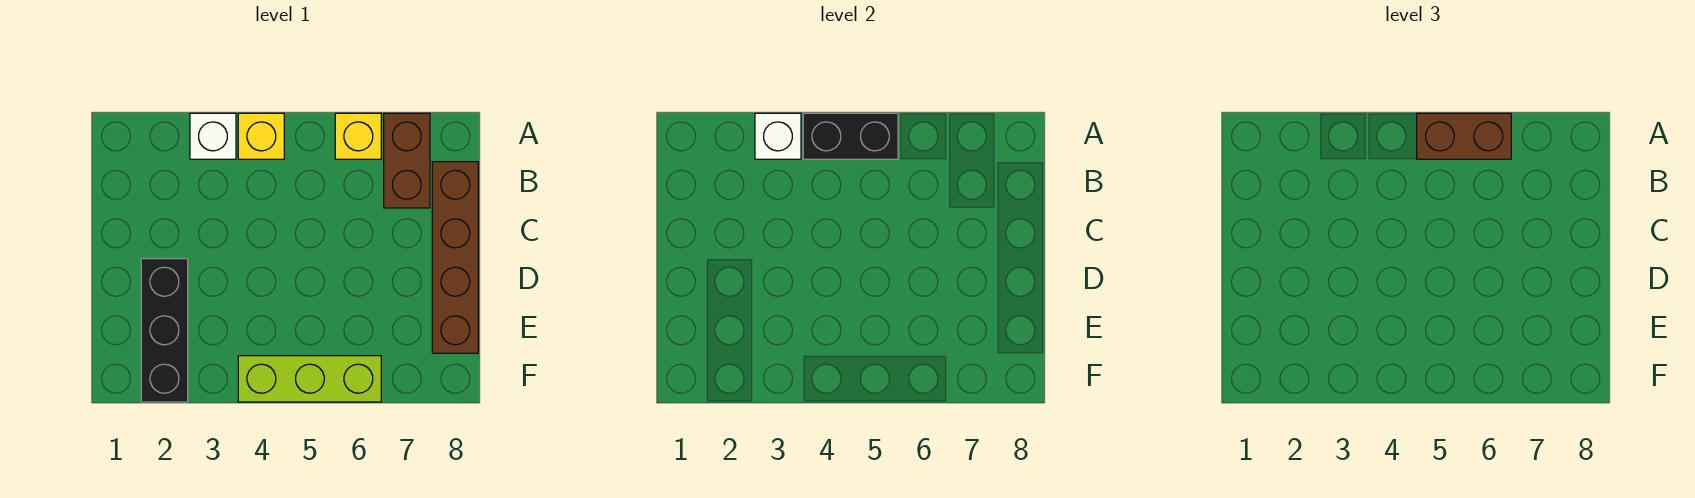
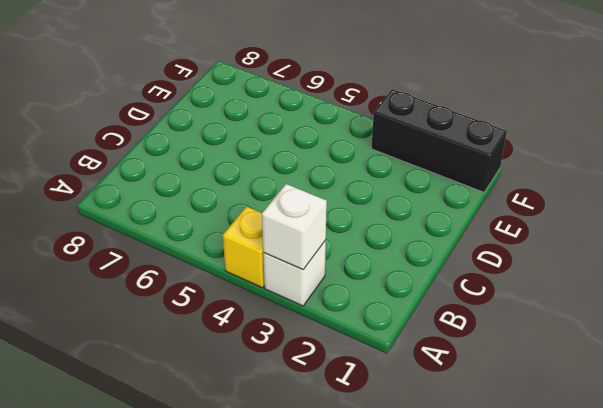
black 1x3 brick [371,89,507,192] -> black 1x3 brick turned to [141,259,188,402]
none -> yellow 1x1 brick [335,113,381,159]
none -> brown 1x2 brick [384,113,430,208]

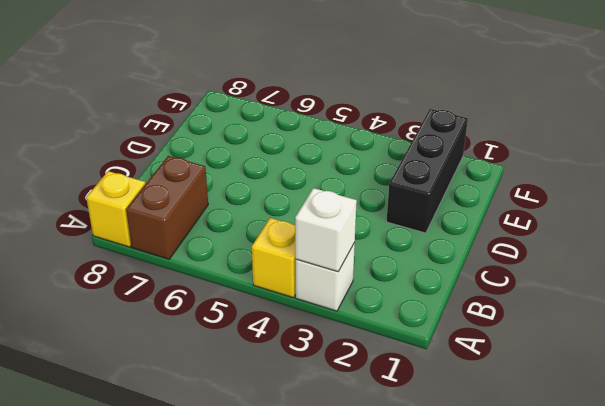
yellow 1x1 brick [86,171,145,247] -> yellow 1x1 brick moved to [335,113,381,159]
none -> brown 1x4 brick [432,162,478,353]
none -> lime 1x3 brick [238,356,381,402]

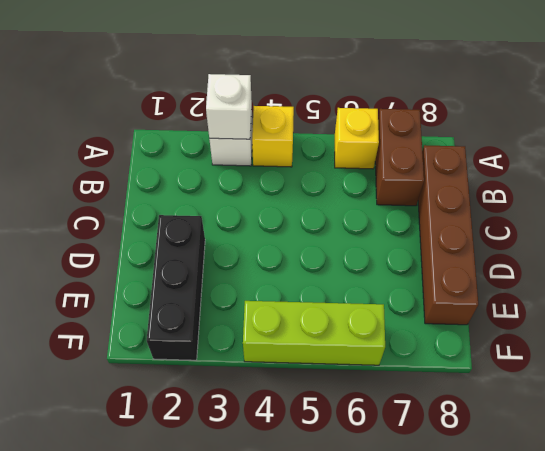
none -> black 1x2 brick [803,113,898,159]
none -> brown 1x2 brick [1417,113,1511,159]

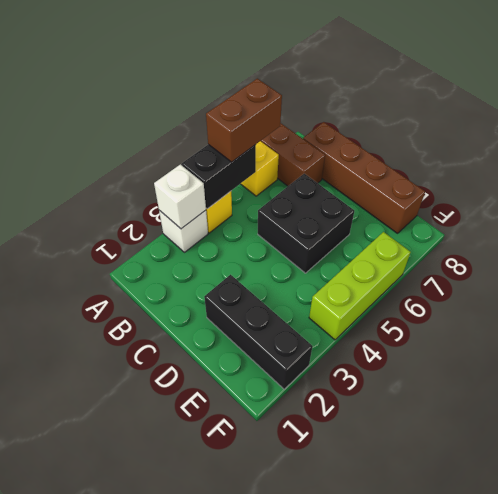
black 2x2 brick [258,174,354,273] -> none

